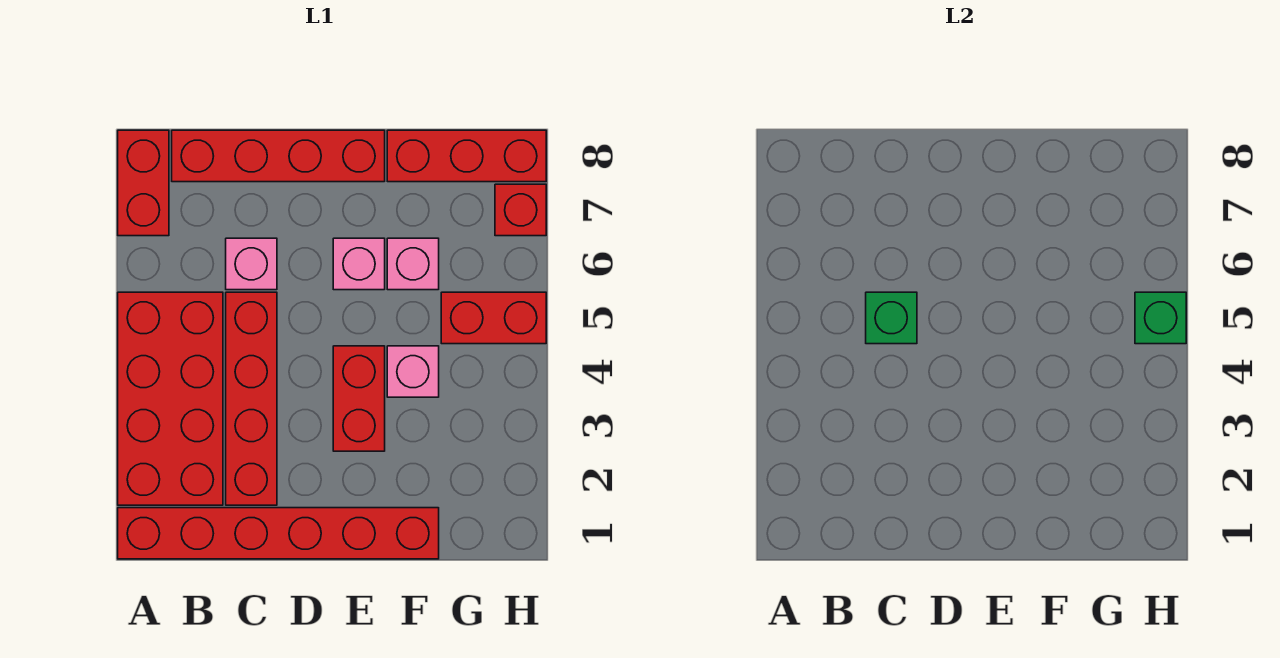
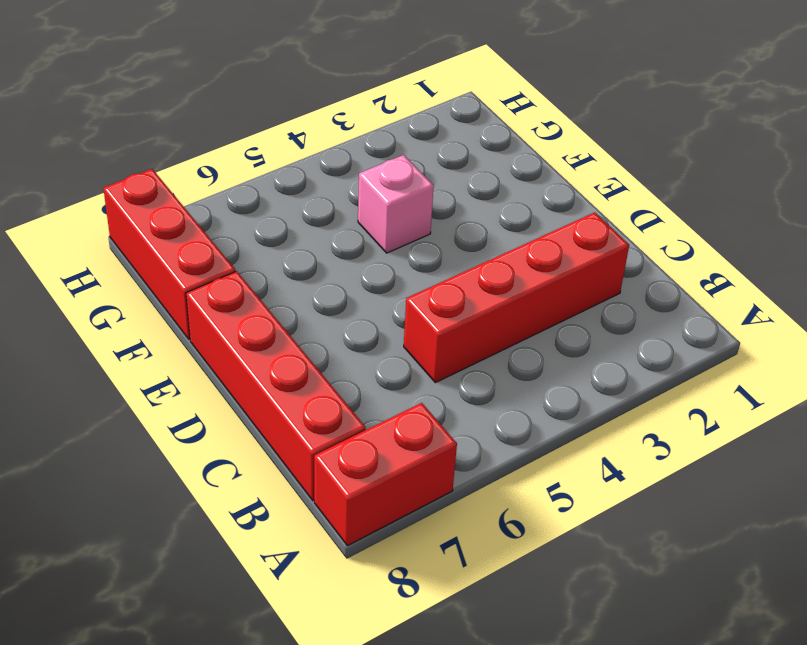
none -> red 1x6 brick [118,508,439,559]
none -> red 2x4 brick [118,292,223,505]
none -> pink 1x1 brick [226,238,277,290]

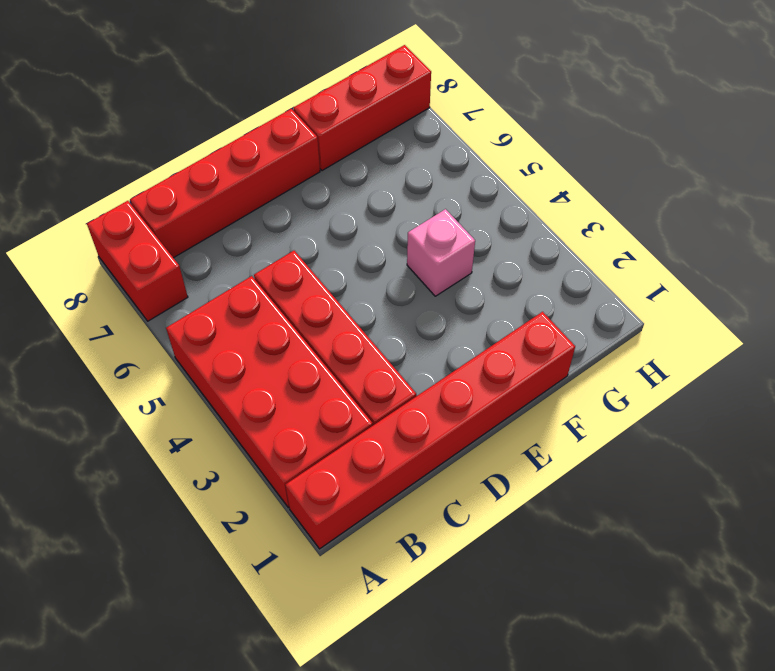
none -> pink 1x1 brick [226,238,277,290]
none -> red 1x2 brick [333,346,385,451]
none -> pink 1x1 brick [333,238,385,290]

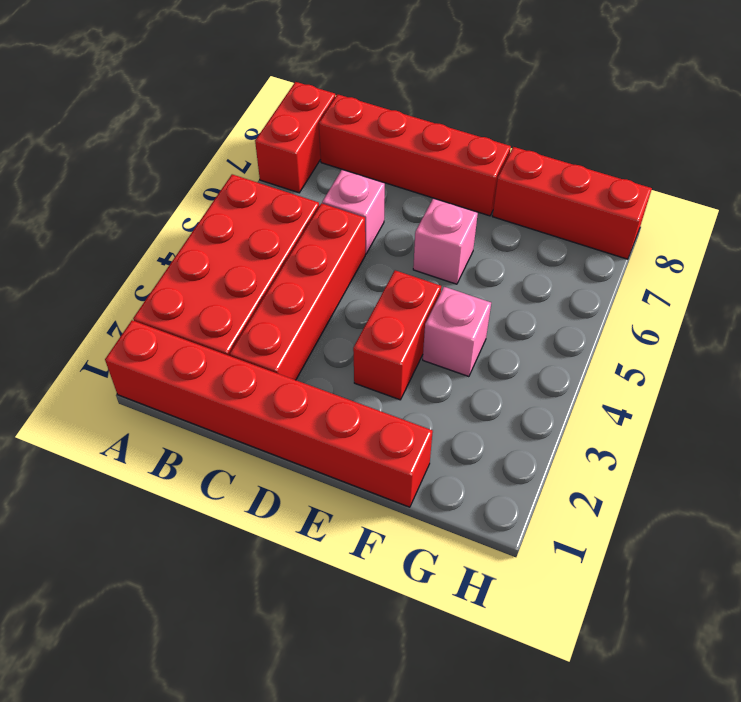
none -> pink 1x1 brick [387,238,439,290]
none -> red 1x2 brick [441,292,546,344]
none -> red 1x1 brick [495,184,546,236]

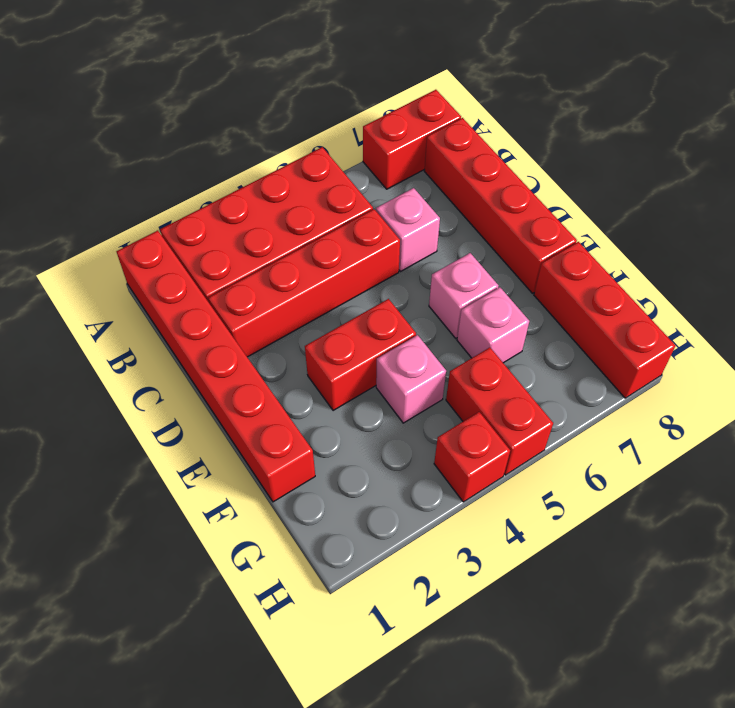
red 1x1 brick [434,412,510,502] -> red 1x1 brick moved to [495,184,546,236]
none -> green 1x1 brick [866,292,917,344]
none -> green 1x1 brick [1135,292,1186,344]

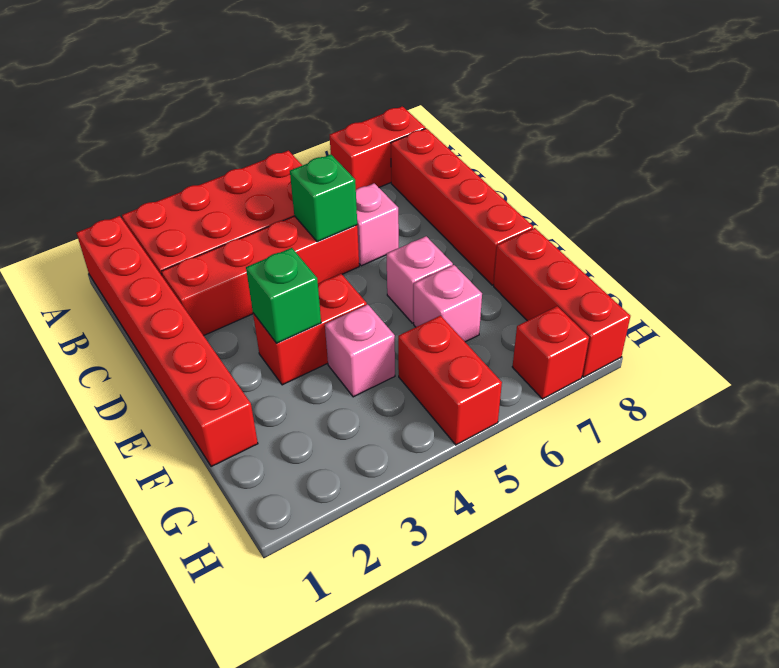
green 1x1 brick [246,248,321,343] -> green 1x1 brick moved to [1135,292,1186,344]

